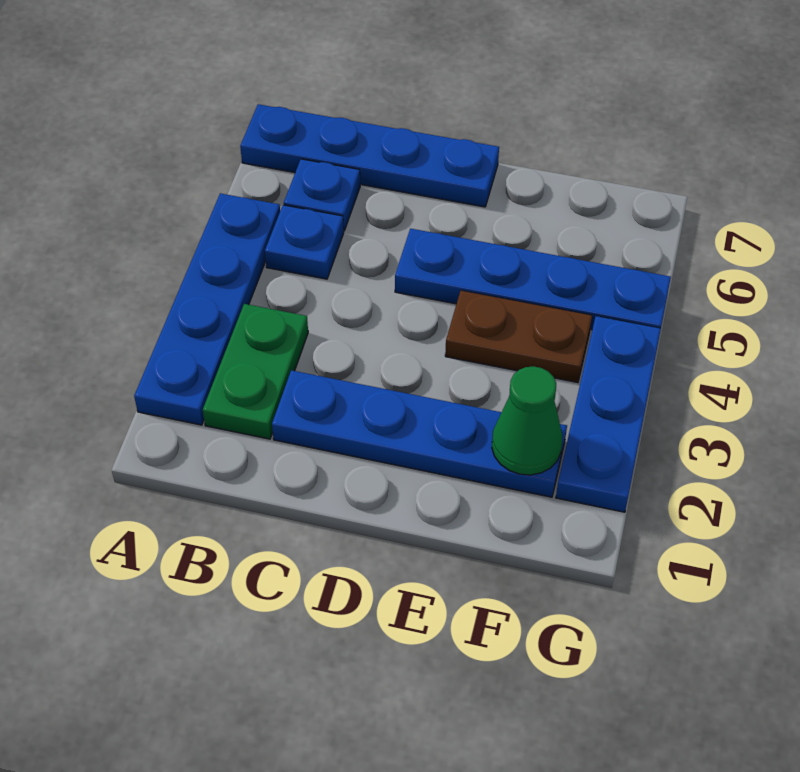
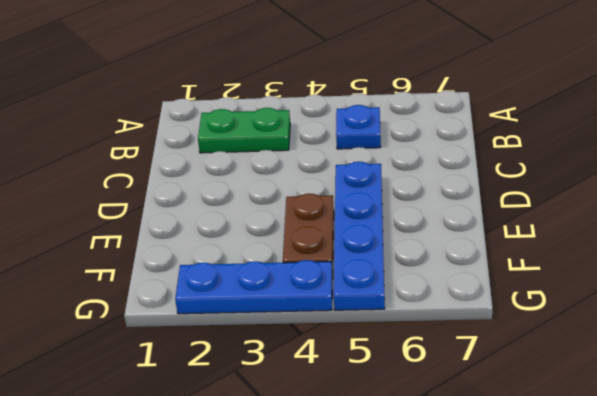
none -> blue 1x4 plate [134,193,280,425]
none -> blue 1x4 plate [240,104,499,207]

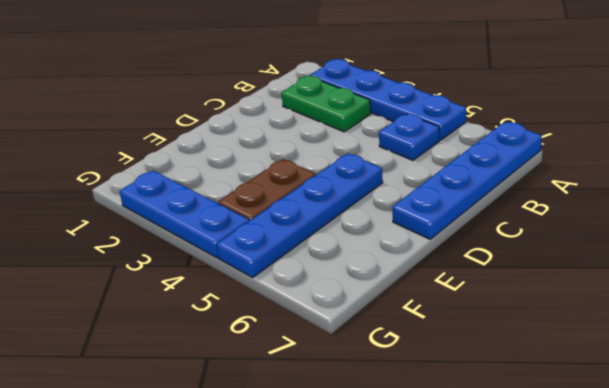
none -> blue 1x1 plate [284,159,360,231]
none -> blue 1x4 plate [272,370,567,497]

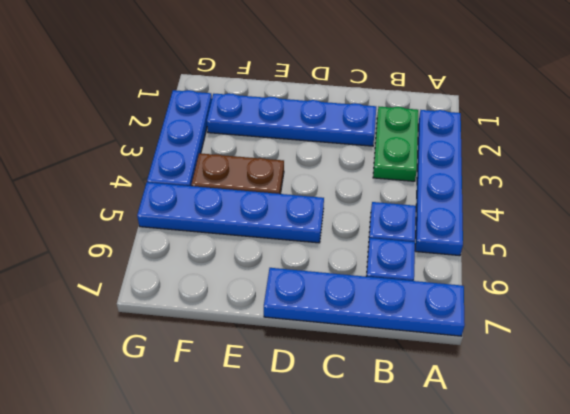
none -> green 1x1 cone [492,366,562,475]

